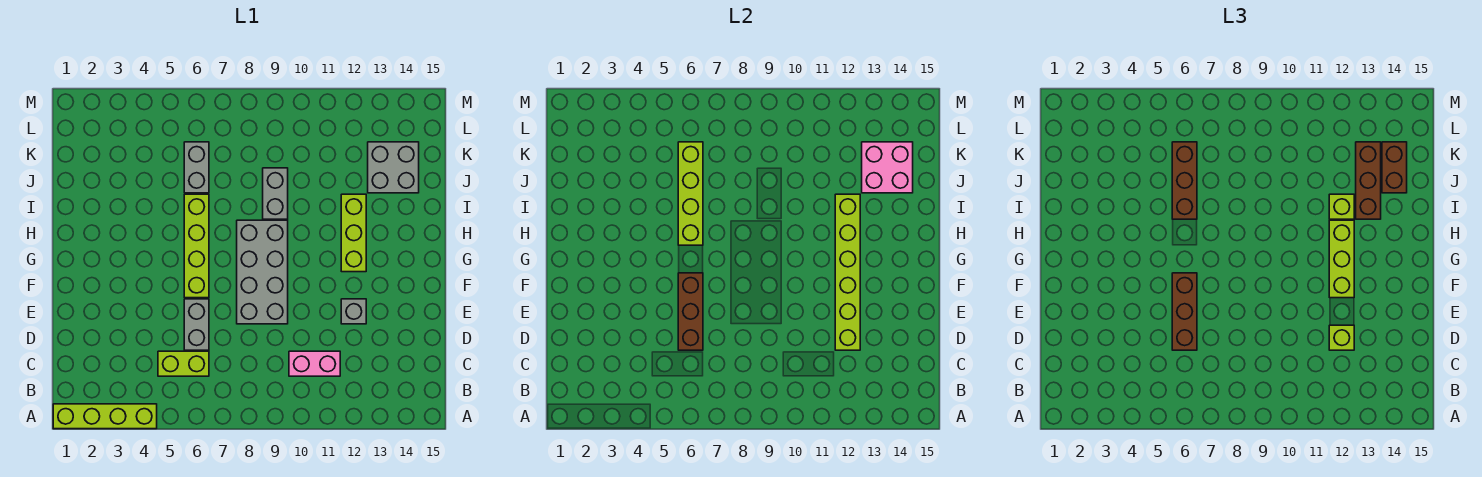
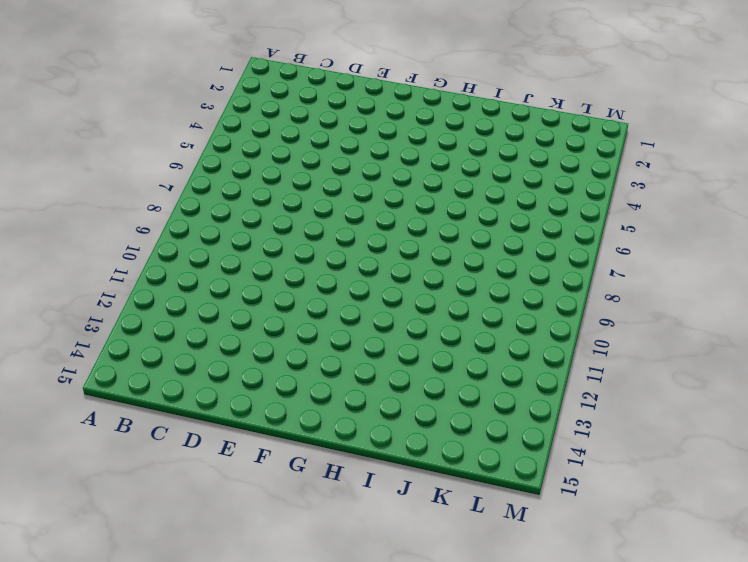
none -> lime 1x4 brick [53,404,157,429]
none -> lime 1x2 brick [158,351,209,376]
none -> pink 1x2 brick [289,351,340,376]

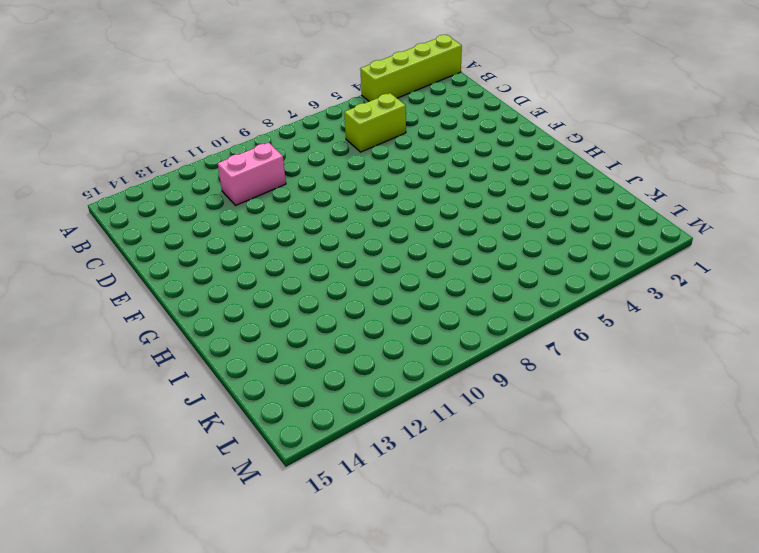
none -> grey 1x2 brick [184,299,209,350]
none -> grey 2x4 brick [237,220,288,324]
none -> grey 1x1 brick [341,299,366,324]

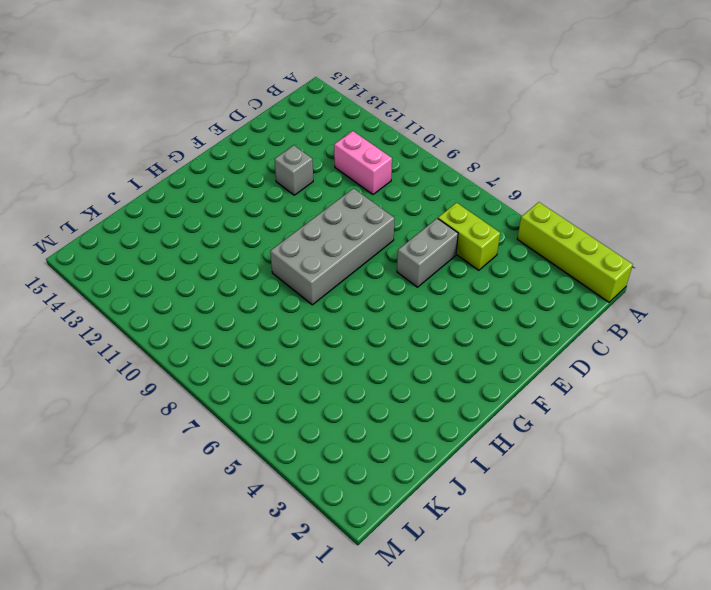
none -> lime 1x4 brick [184,194,209,298]
none -> lime 1x3 brick [341,194,366,272]
none -> grey 1x2 brick [263,168,288,219]

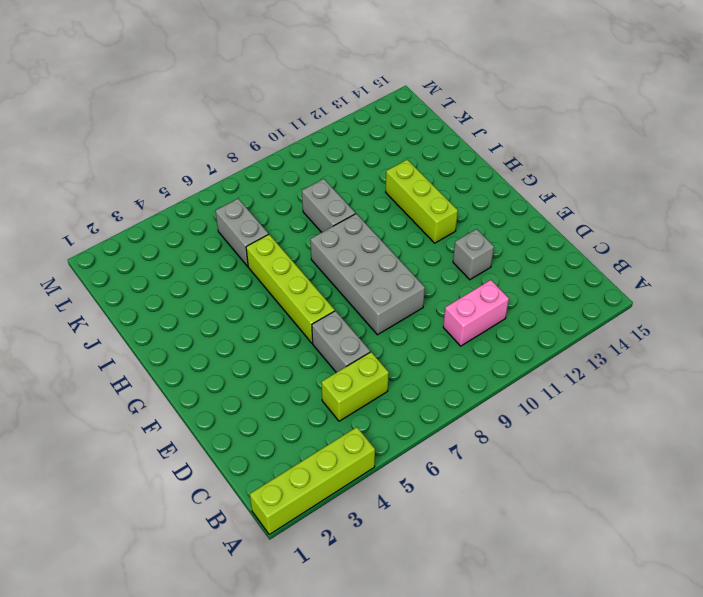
none -> grey 2x2 brick [368,142,419,193]
none -> brown 1x3 brick [678,273,703,350]
none -> lime 1x6 brick [835,194,860,350]

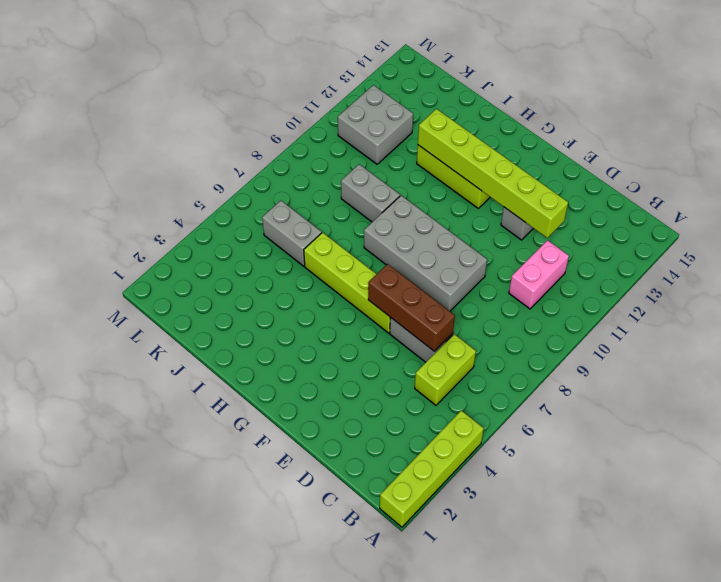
grey 2x2 brick [338,85,413,164] -> grey 2x2 brick moved to [368,142,419,193]
none -> lime 1x4 brick [678,142,703,245]
none -> pink 2x2 brick [862,142,913,193]
none -> brown 1x3 brick [1172,273,1197,350]

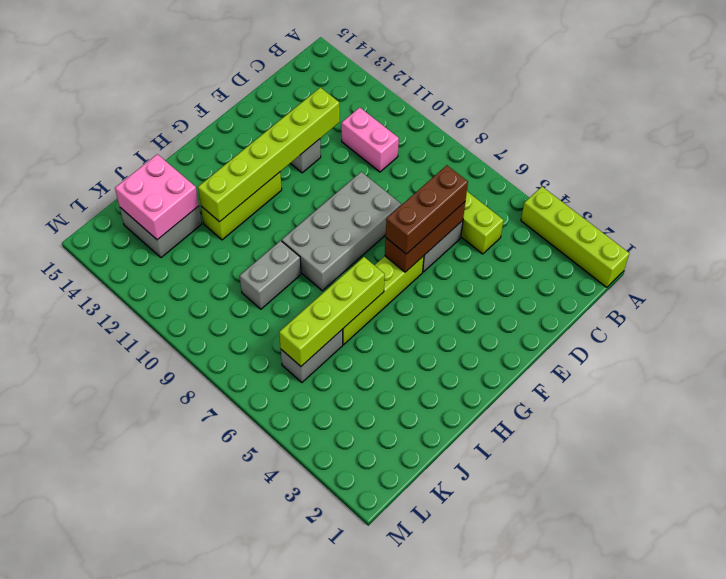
none -> lime 1x1 brick [1329,325,1354,350]
none -> lime 1x3 brick [1329,220,1354,298]
none -> brown 1x3 brick [1172,142,1197,219]

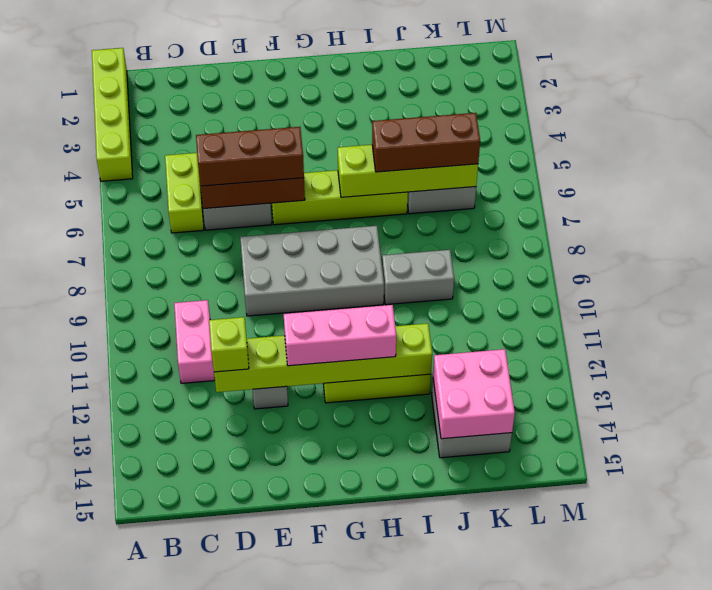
pink 1x3 brick [284,305,396,366] -> lime 1x3 brick [1329,220,1354,298]
none -> lime 1x1 brick [1329,194,1354,219]
none -> brown 1x3 brick [1356,142,1381,219]
none -> brown 1x2 brick [1382,142,1407,193]

